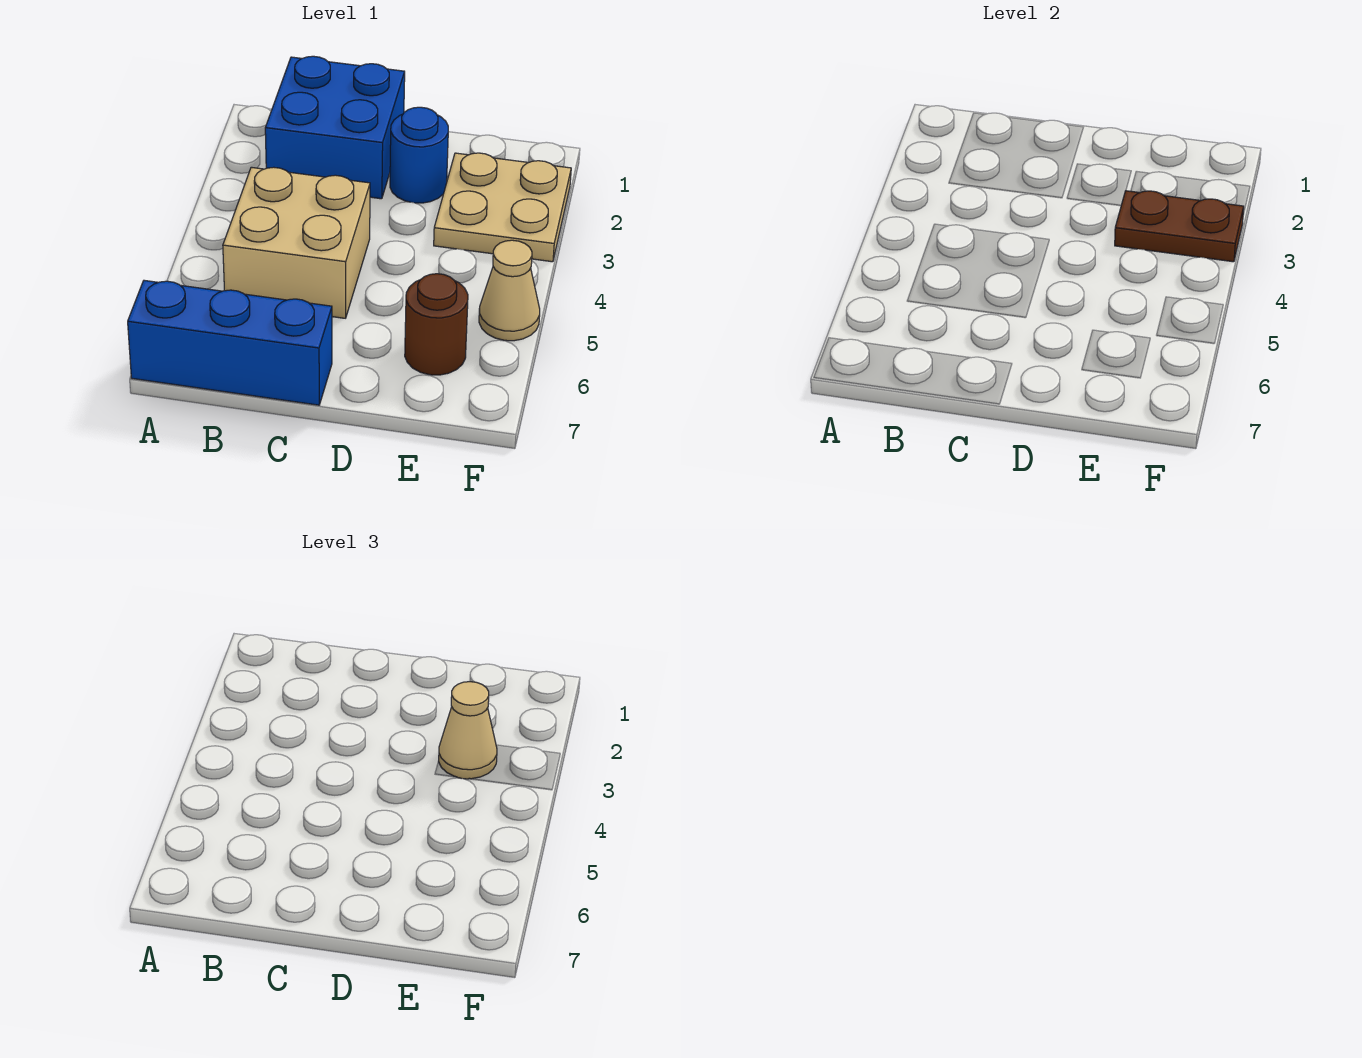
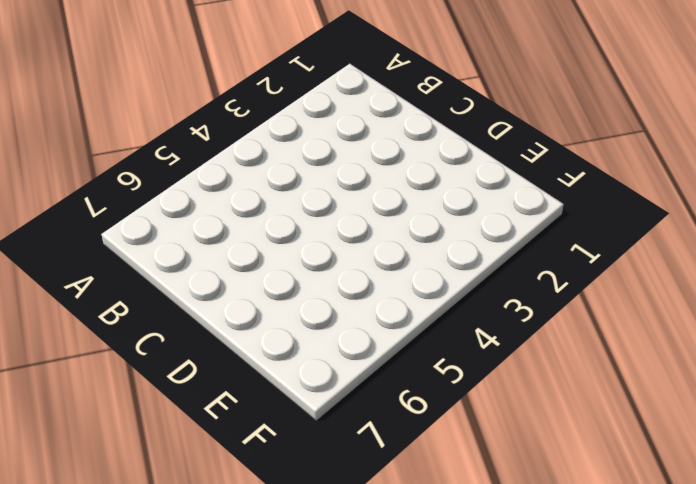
none -> blue 1x3 brick [128,280,332,405]
none -> blue 2x2 brick [265,56,405,199]

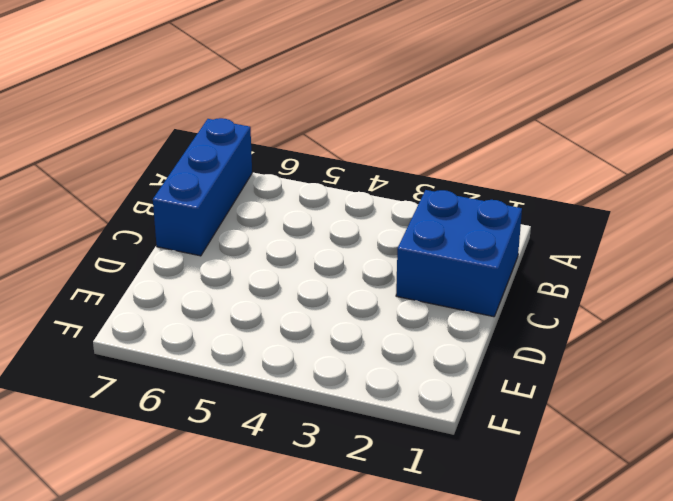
none -> tan 2x2 brick [223,167,370,318]
none -> blue 1x1 round brick [390,107,448,203]

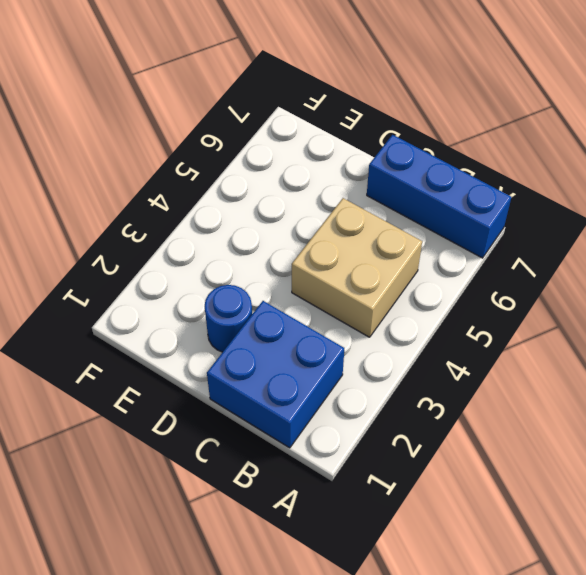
none -> tan 2x2 plate [434,153,571,262]
none -> brown 1x1 round brick [405,274,468,375]

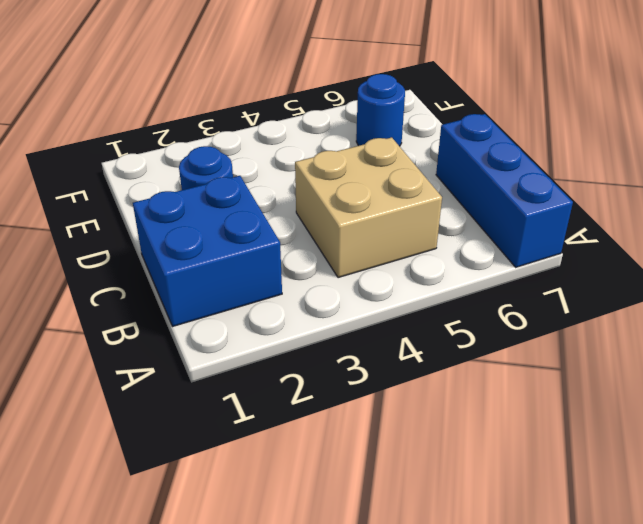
blue 1x1 round brick [356,74,405,146] -> brown 1x1 round brick [405,274,468,375]
none -> tan 2x2 plate [434,153,571,262]
none -> tan 1x1 cone [479,240,540,341]

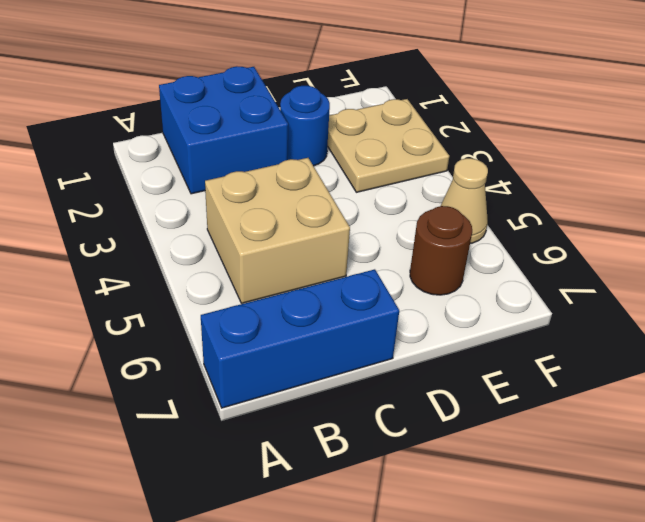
none -> brown 1x2 plate [1115,191,1244,262]
none -> tan 1x1 cone [439,682,497,779]

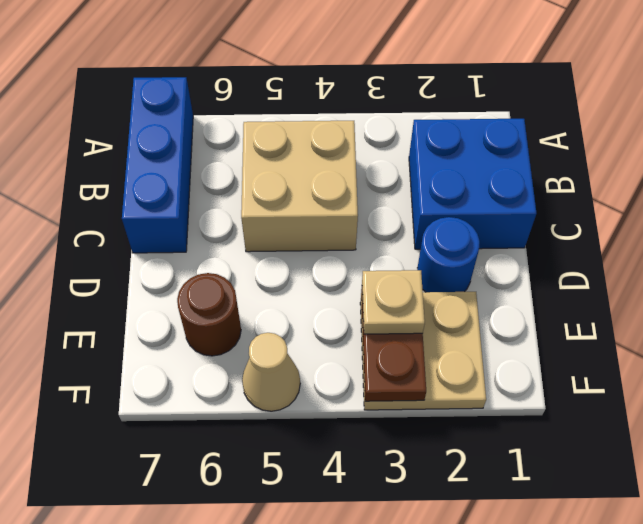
tan 1x1 plate [362,270,425,334] -> tan 1x1 cone [439,682,497,779]

